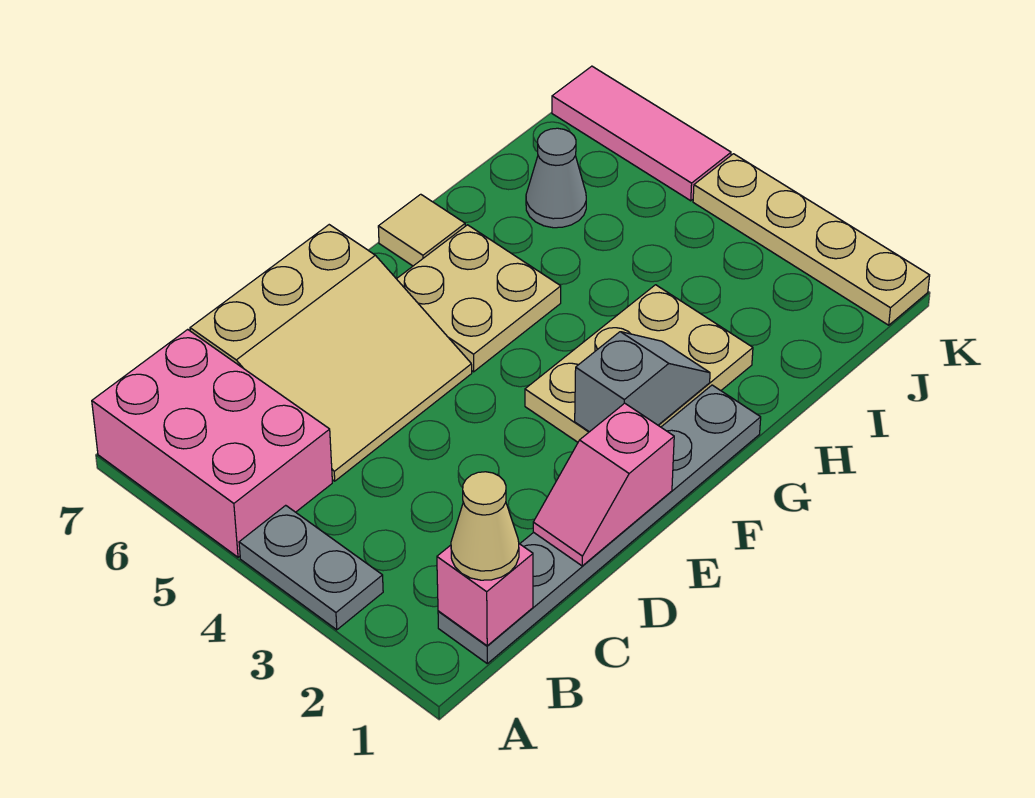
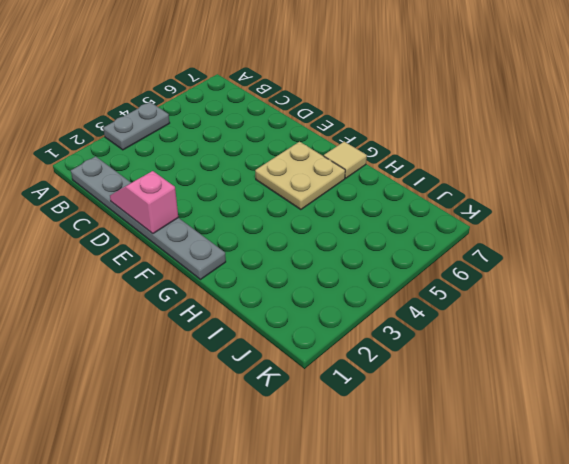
none -> pink 2x3 brick [92,329,332,557]
none -> tan 3x3 slope [190,225,472,481]
none -> tan 2x3 plate [525,285,753,442]

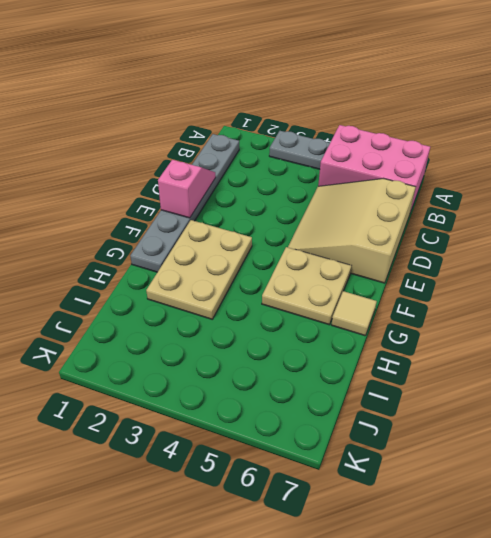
none -> grey 1x1 cone [526,128,586,228]
none -> tan 1x4 plate [693,154,930,325]
none -> pink 1x3 tile [552,66,731,201]

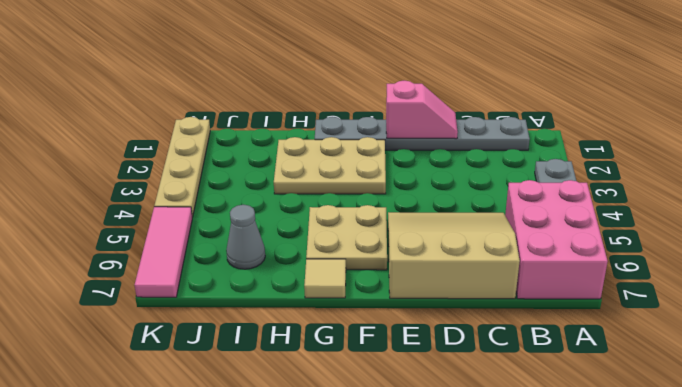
none -> pink 1x1 brick [437,544,533,646]
none -> grey 1x2 slope [575,332,710,432]
none -> tan 1x1 cone [451,472,519,580]

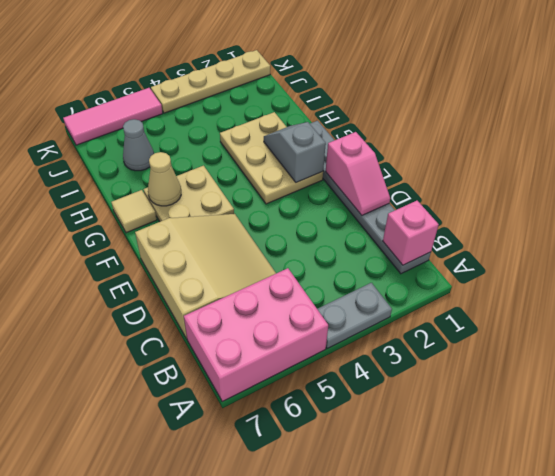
tan 1x1 cone [148,152,181,206] -> tan 1x1 cone moved to [451,472,519,580]

